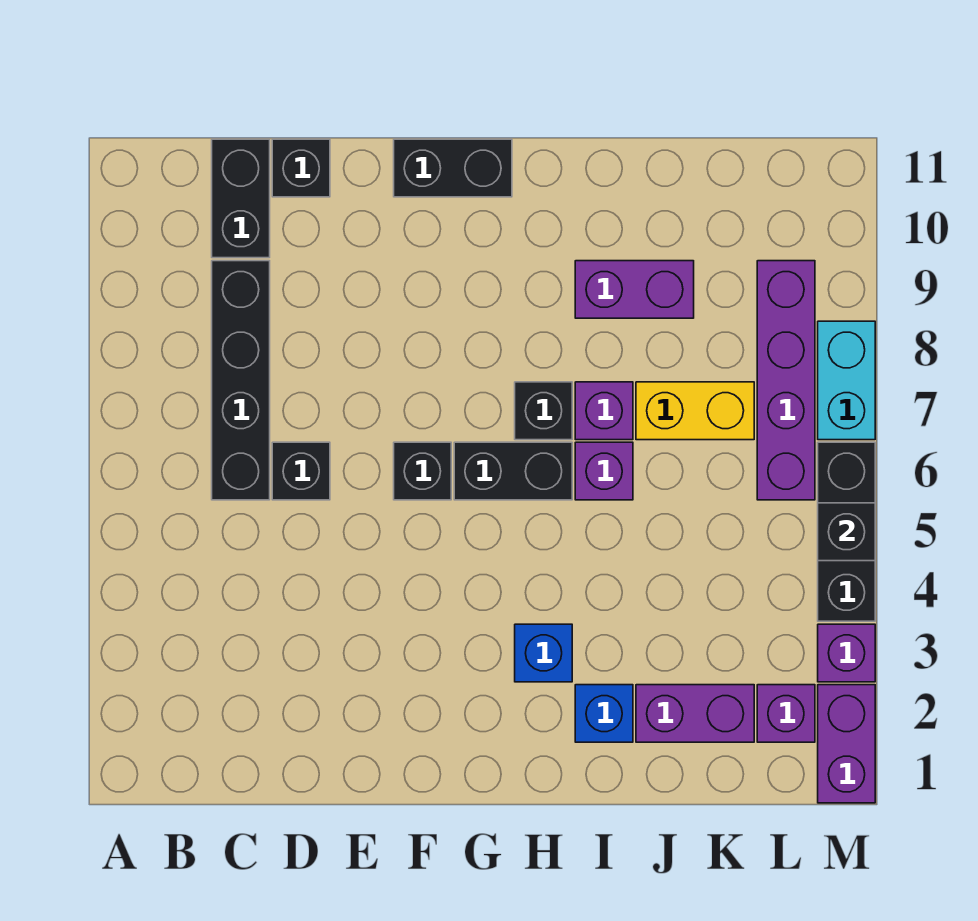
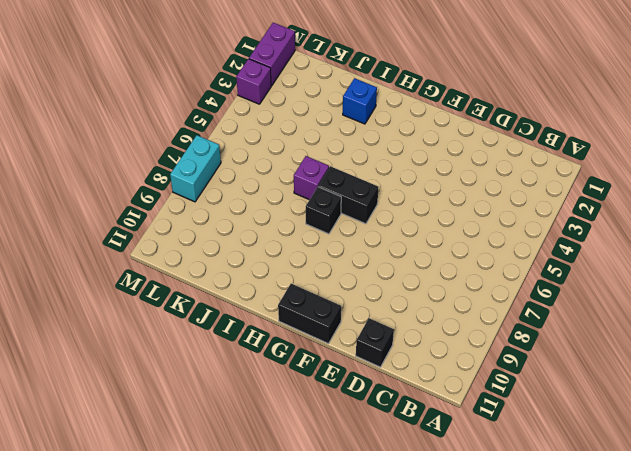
none -> black 1x4 brick [212,261,270,500]
none -> black 1x2 brick [212,139,270,258]
none -> black 1x1 brick [272,442,330,500]

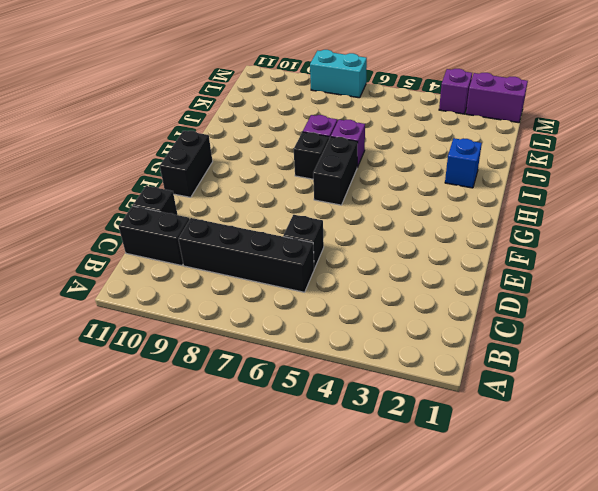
none -> black 1x1 brick [394,442,451,500]
none -> blue 1x1 brick [515,624,572,682]
none -> purple 1x2 brick [575,261,694,318]

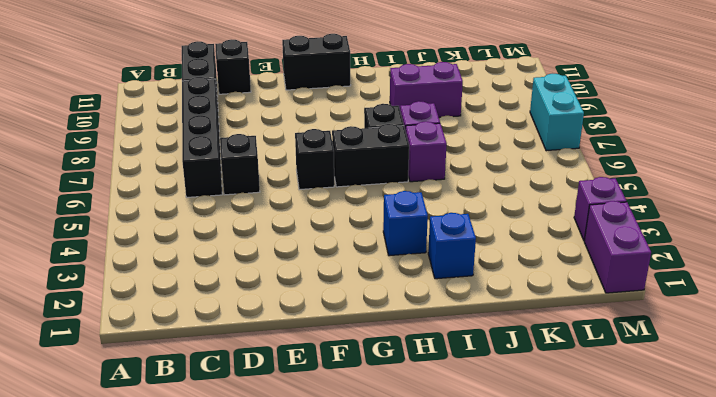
none -> purple 1x2 brick [636,685,754,742]
none -> yellow 1x2 brick [636,382,754,440]
none -> purple 1x1 brick [757,685,815,742]

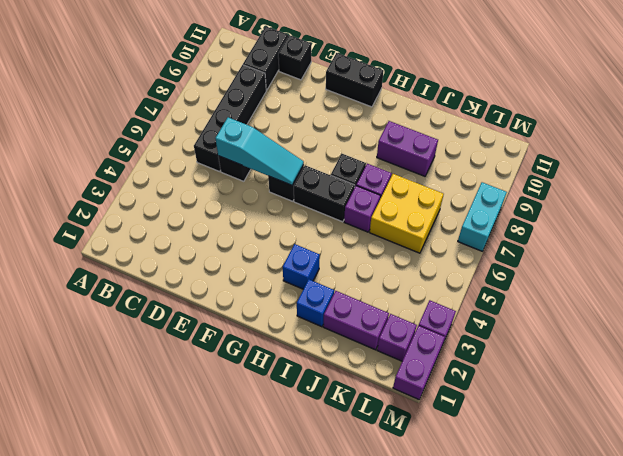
cyan 1x3 slope [215,117,304,185] -> none
yellow 2x2 brick [370,174,444,253] -> yellow 1x2 brick [636,382,754,440]
none -> purple 1x4 brick [757,261,815,500]
none -> black 1x3 brick [818,442,875,621]
none -> black 1x1 brick [818,503,875,561]

